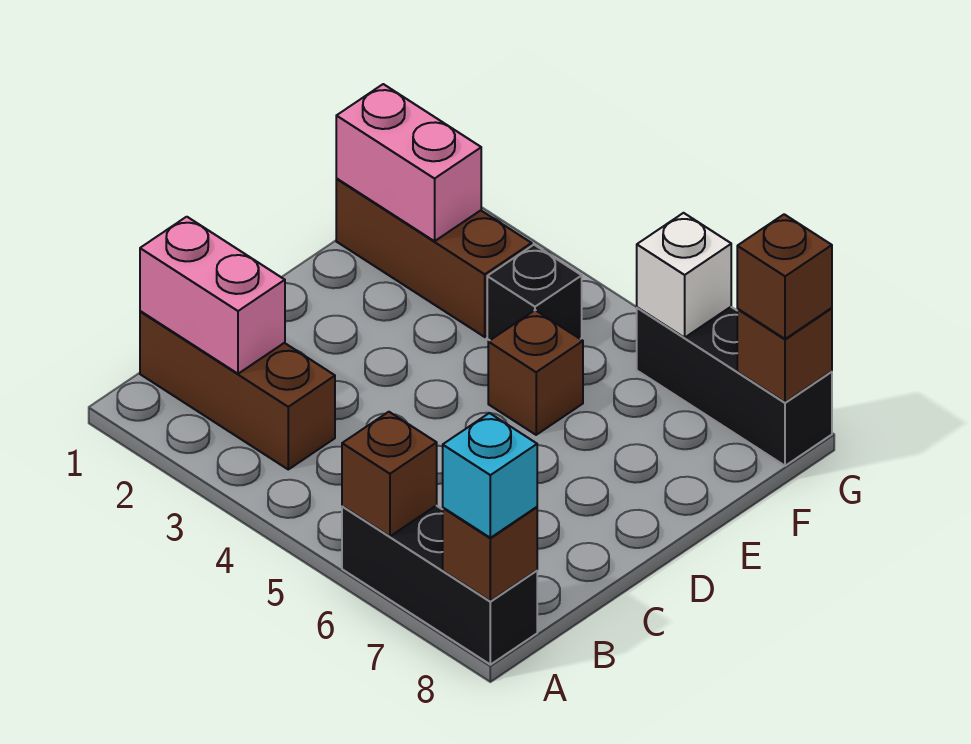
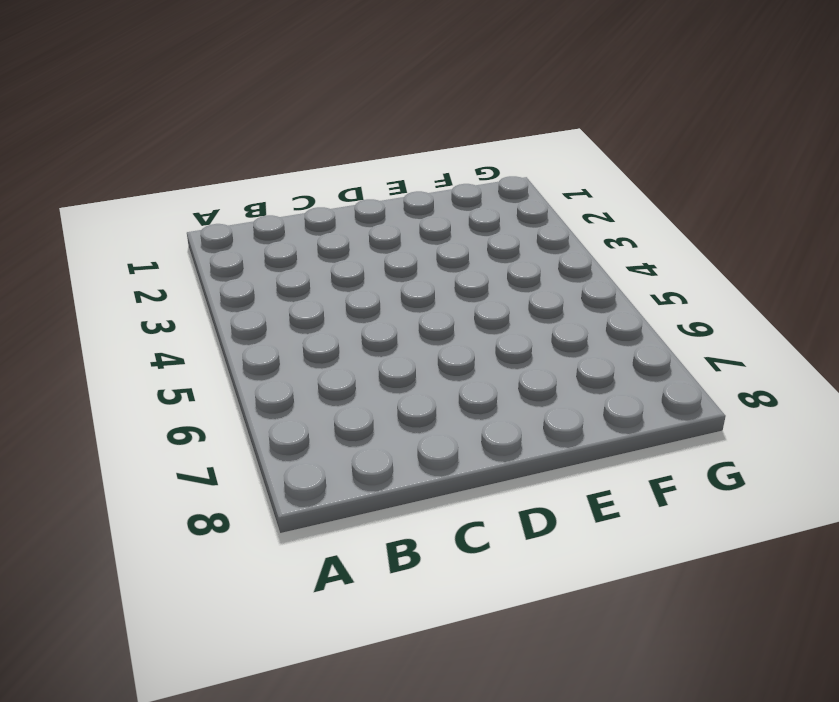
none -> black 1x3 brick [342,506,537,665]
none -> brown 1x3 brick [140,311,335,469]
none -> brown 1x1 brick [488,310,583,435]

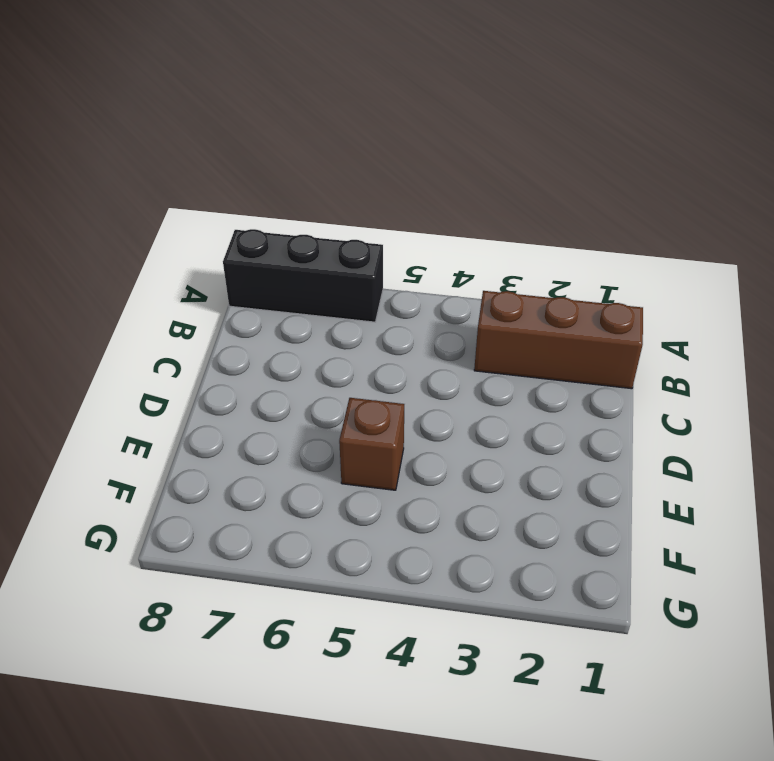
none -> brown 1x3 brick [336,179,532,337]
none -> black 1x1 brick [487,245,582,340]
none -> black 1x3 brick [637,307,832,466]

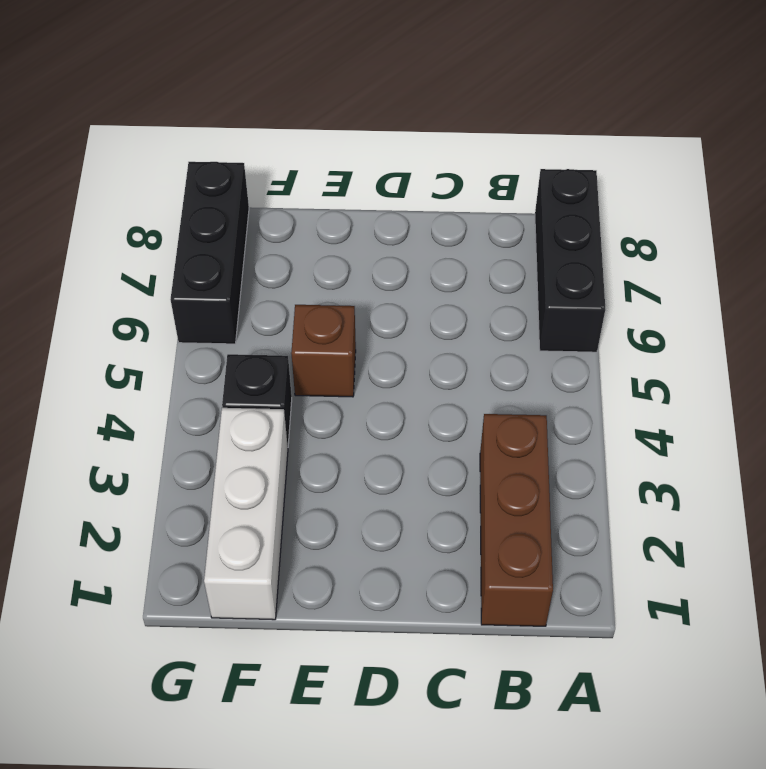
white 1x3 brick [204,408,288,620] -> brown 1x3 brick [336,179,532,337]
none -> brown 1x1 brick [342,412,437,536]
none -> brown 1x1 brick [443,507,537,601]
none -> pink 1x2 brick [140,217,285,374]

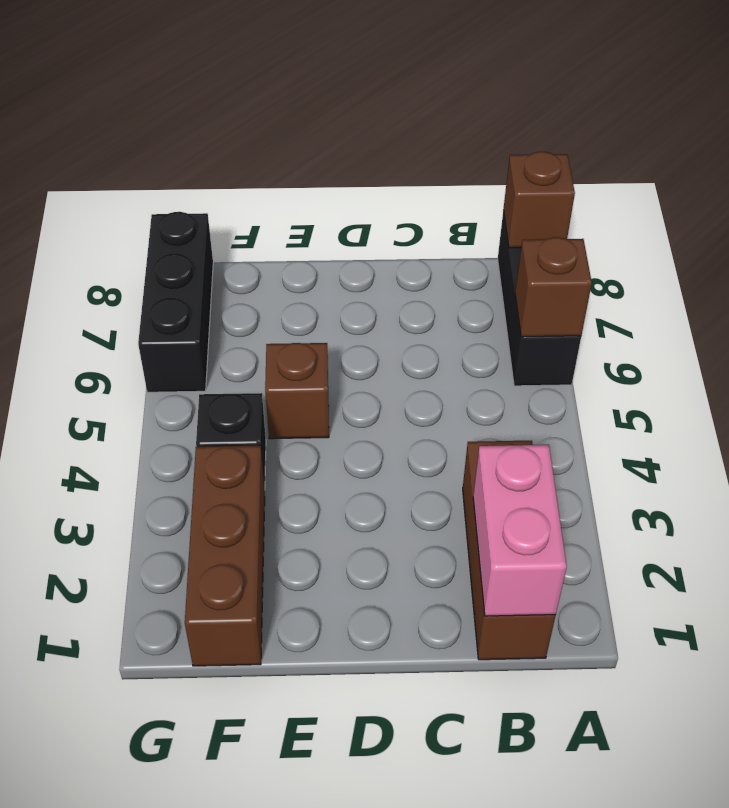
none -> pink 1x2 brick [336,84,481,241]
none -> white 1x1 brick [637,213,731,338]
none -> brown 1x1 brick [737,308,832,402]

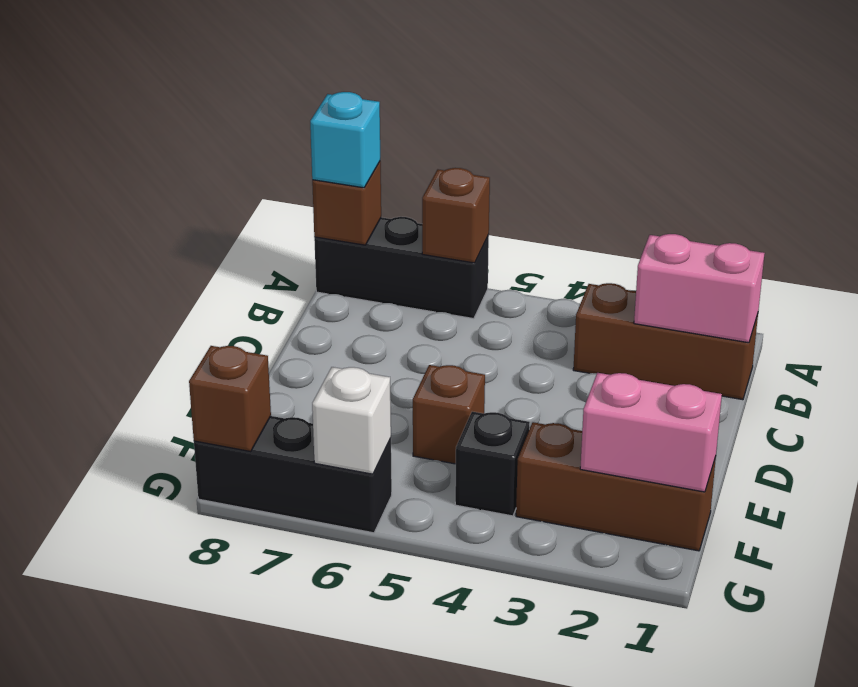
none -> brown 1x1 brick [737,214,832,339]

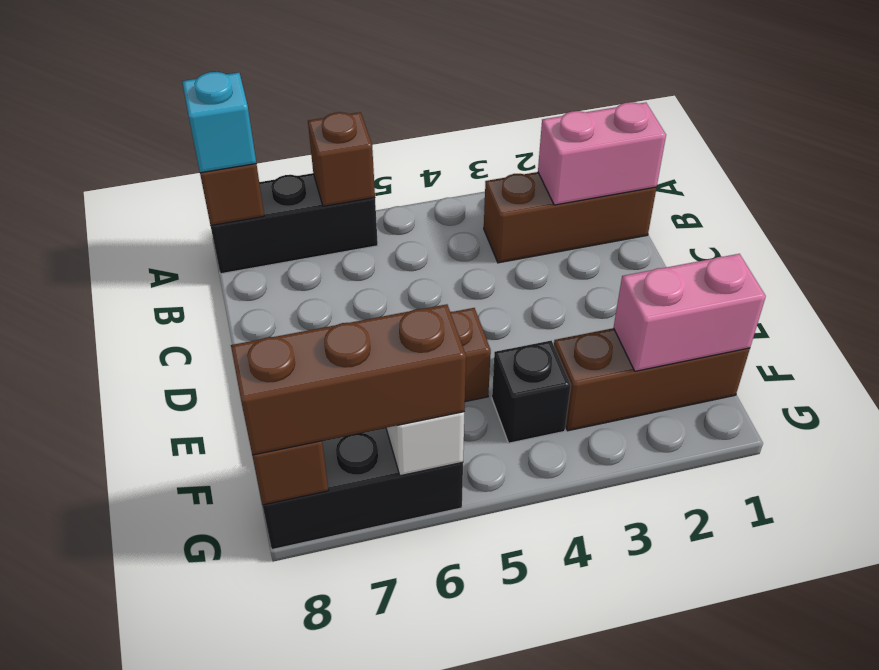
brown 1x3 brick [231,304,466,455] -> brown 1x1 brick [737,214,832,339]

